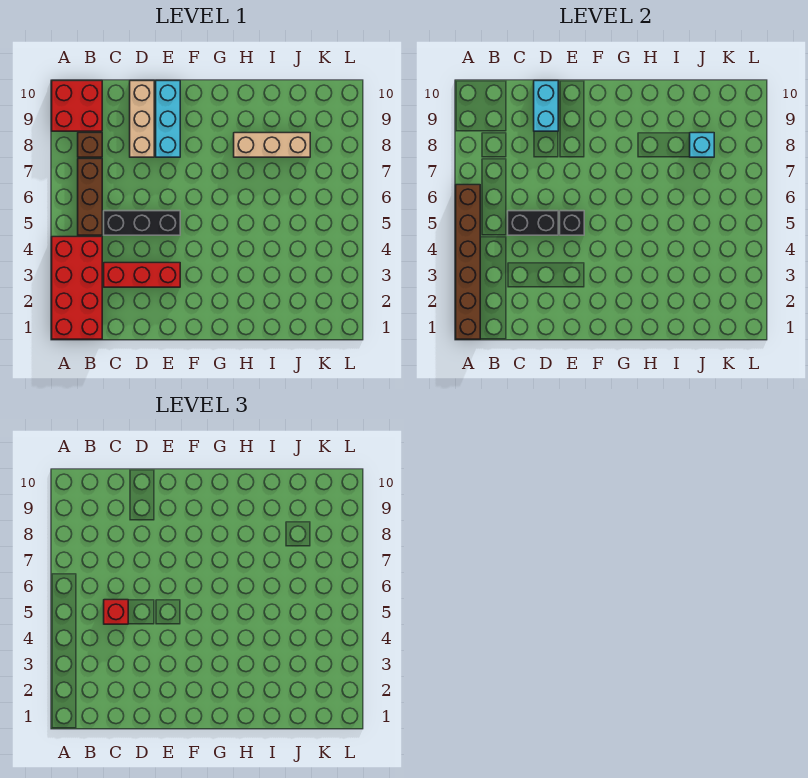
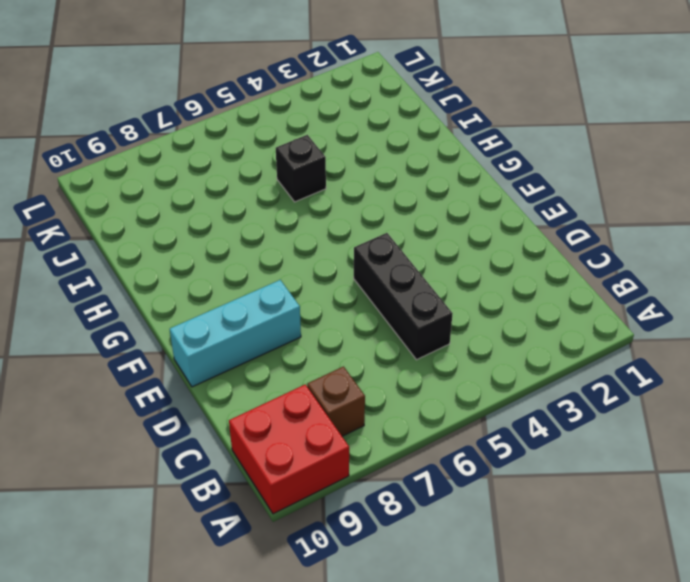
black 1x1 brick [276,135,326,202] -> black 1x1 brick moved to [560,211,584,235]
none -> red 2x4 brick [52,237,102,339]
none -> brown 1x3 brick [78,159,102,235]
none -> red 1x3 brick [104,263,180,287]

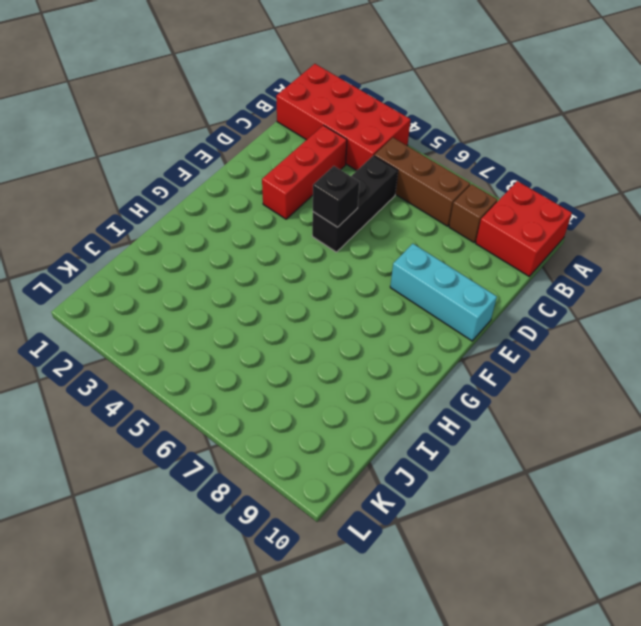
none -> tan 1x3 brick [130,81,154,157]
none -> tan 1x3 brick [234,133,310,157]
none -> brown 1x6 brick [456,185,480,339]

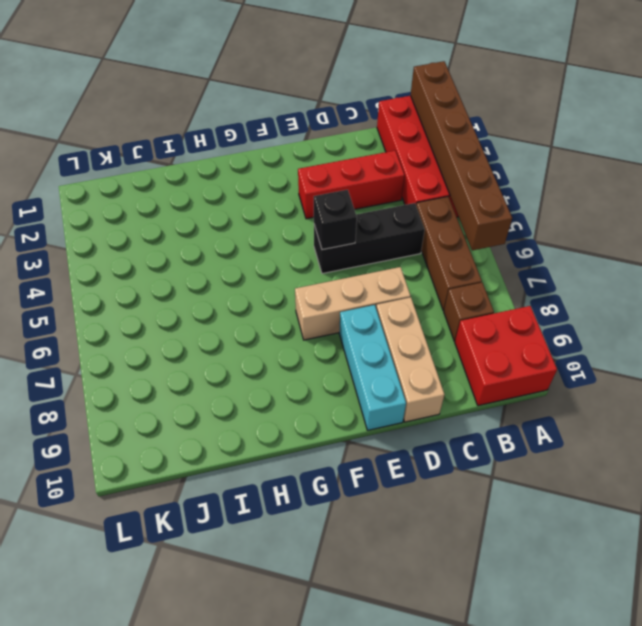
tan 1x3 brick [295,267,411,340] -> tan 1x3 brick moved to [234,133,310,157]
none -> black 1x2 brick [508,211,558,235]
none -> cyan 1x2 brick [534,81,558,131]
none -> cyan 1x1 brick [690,133,714,157]

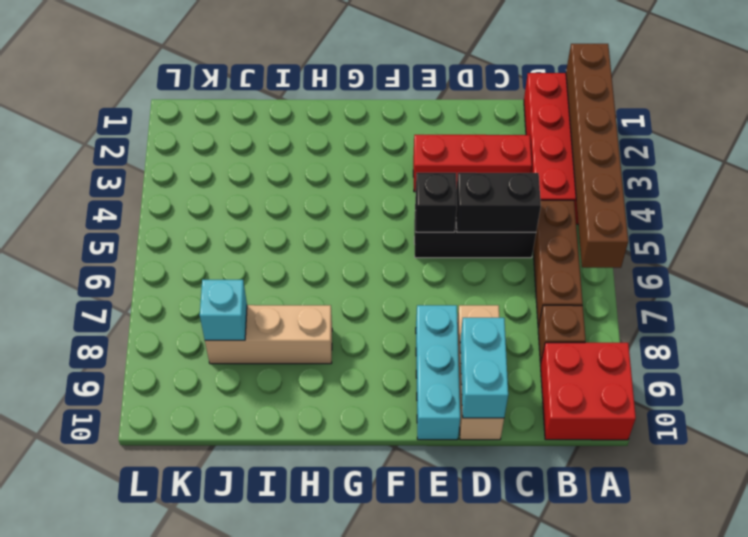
none -> red 1x1 brick [104,600,128,624]

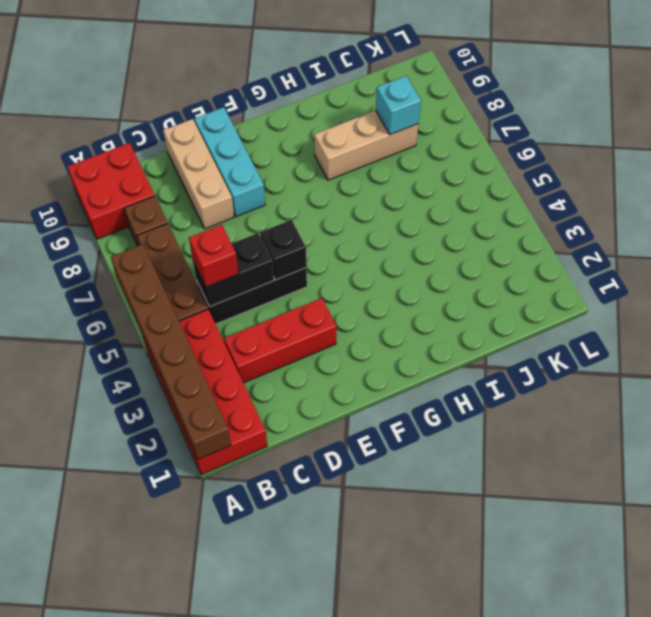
none -> cyan 1x2 brick [534,81,558,131]

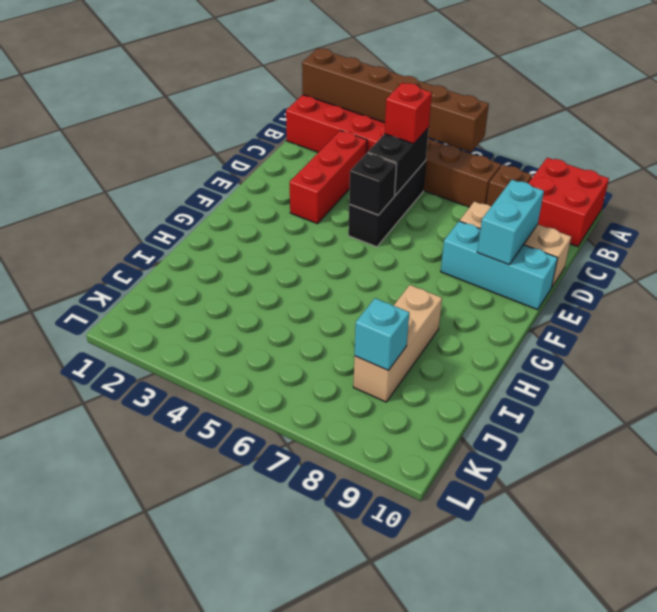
cyan 1x2 brick [477,180,544,265] -> cyan 1x2 brick turned to [534,81,558,131]

